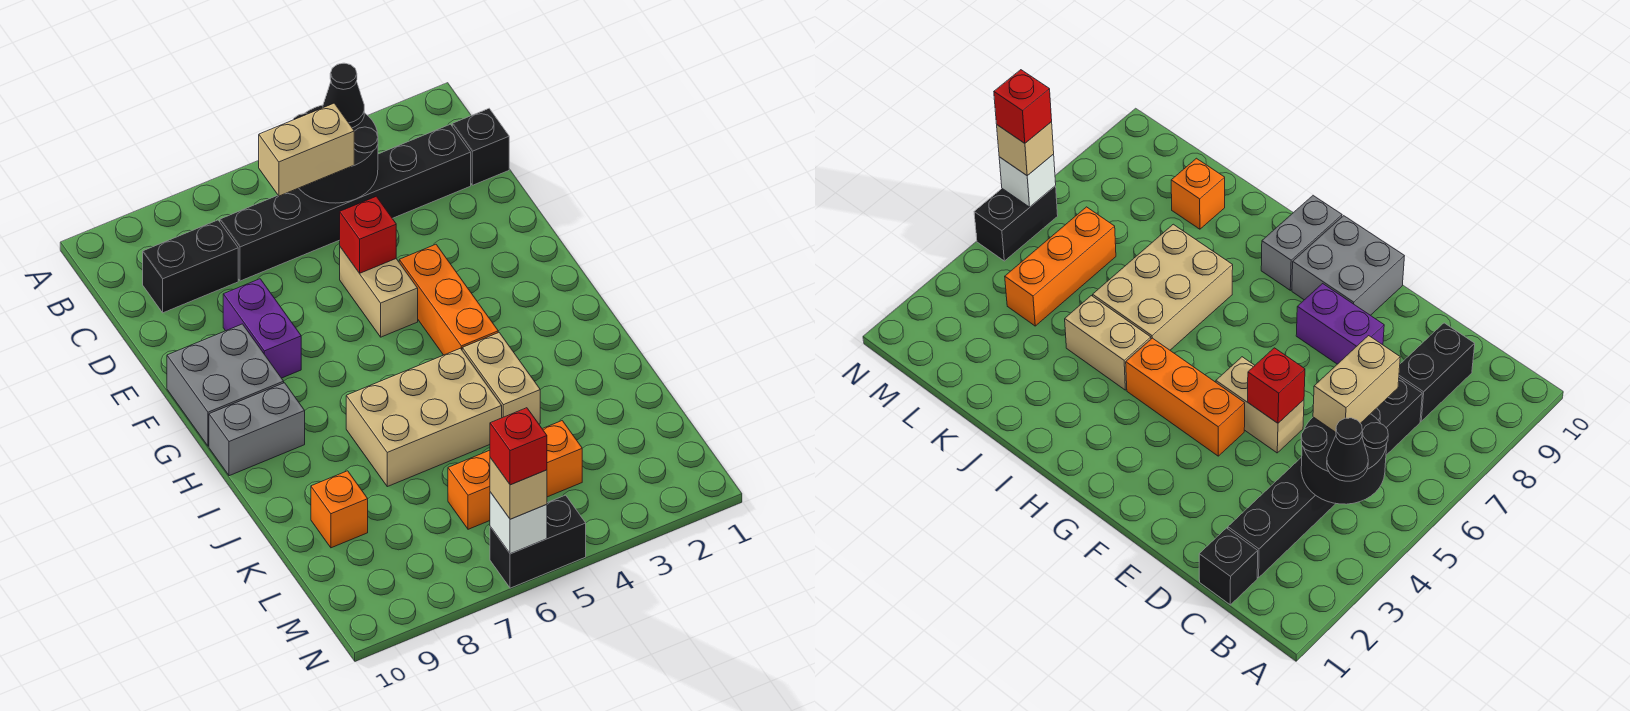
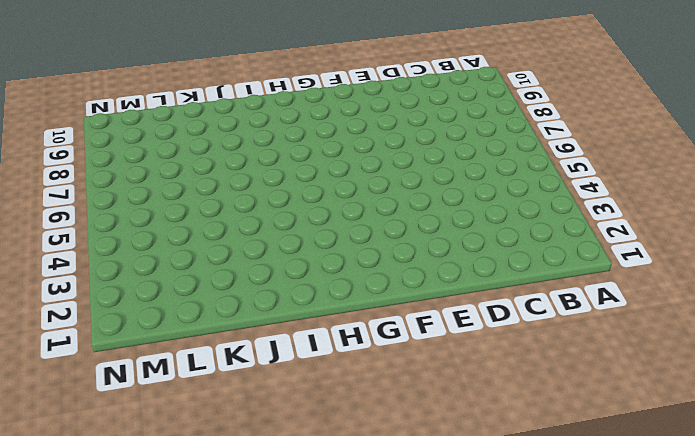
none -> black 1x1 brick [452,109,509,185]
none -> black 1x6 brick [220,124,471,281]
none -> black 1x2 brick [143,220,238,313]

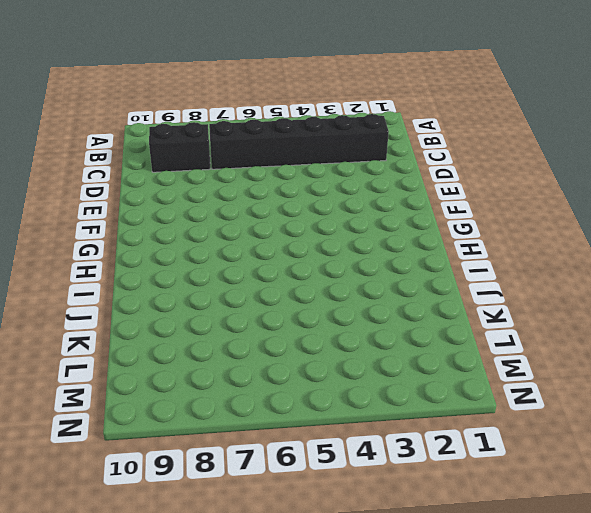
none -> black 1x1 brick [452,109,509,185]
none -> tan 1x2 brick [340,247,418,337]
none -> purple 1x2 brick [223,279,301,378]

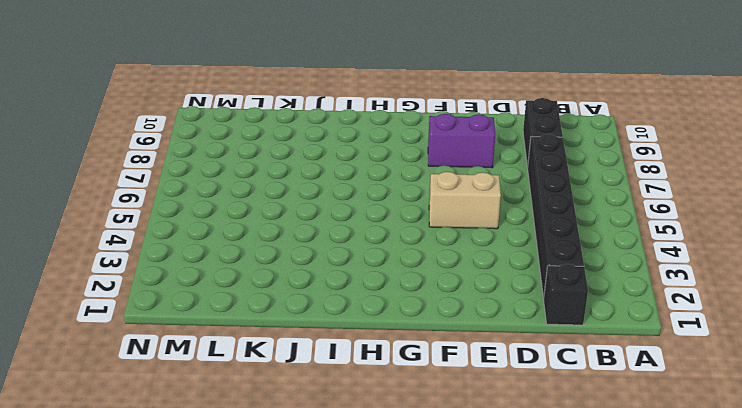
none -> orange 1x3 brick [399,244,498,355]
none -> grey 2x2 brick [167,324,284,446]
none -> grey 1x2 brick [209,383,305,476]

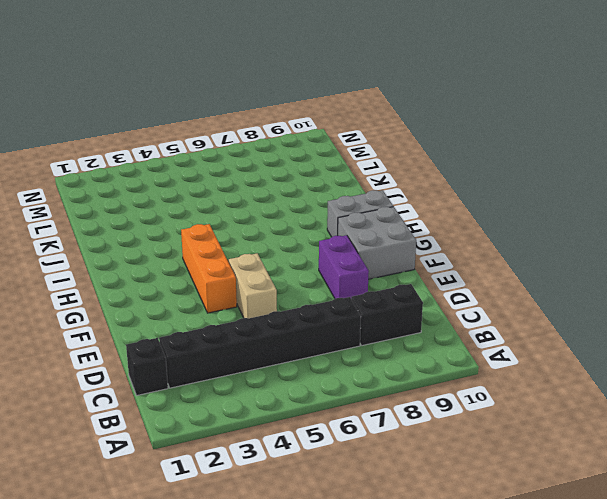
none -> tan 1x2 brick [462,332,540,424]
none -> tan 2x3 brick [346,348,502,487]
none -> orange 1x1 brick [311,471,368,548]

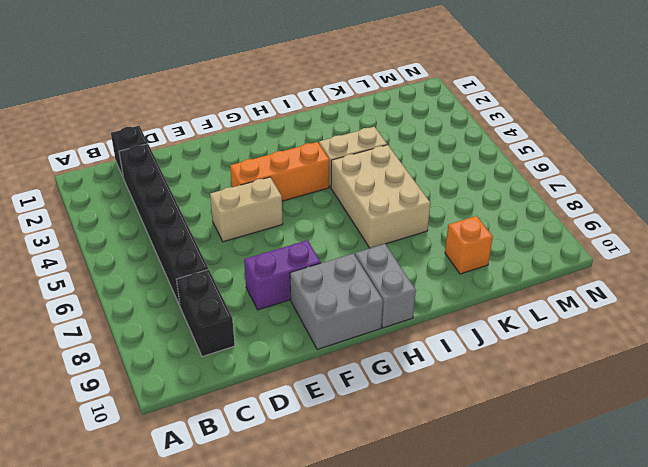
none -> orange 1x3 brick [448,421,582,529]
none -> black 1x2 brick [490,495,586,588]
none -> black 2x2 round brick [293,105,378,203]

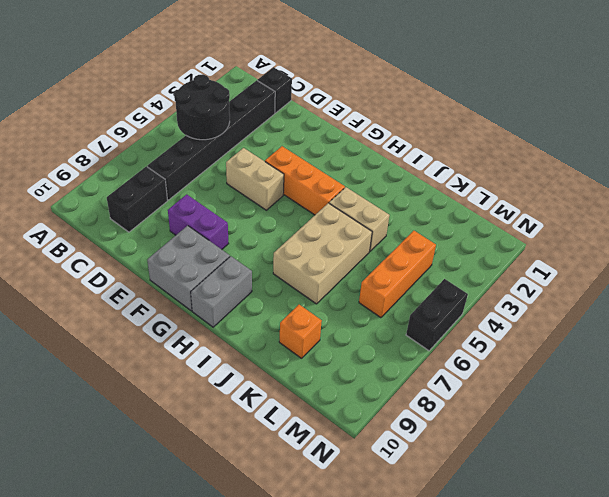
none -> red 1x1 brick [340,196,396,273]
none -> white 1x1 brick [490,492,547,554]
none -> black 1x1 cone [323,63,364,128]

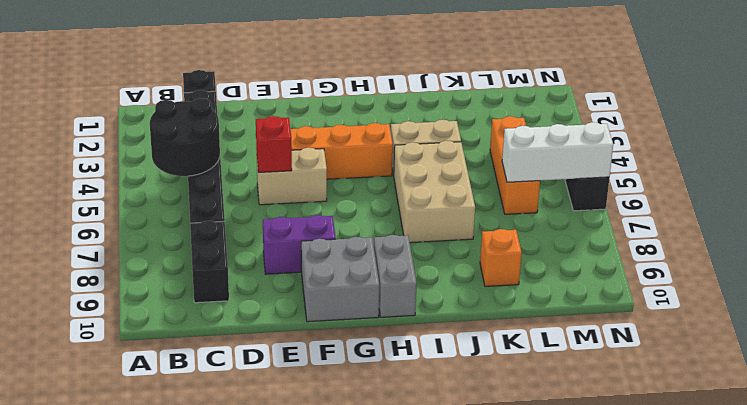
white 1x3 brick [502,122,613,182] -> white 1x1 brick [490,492,547,554]
none -> black 1x1 cone [323,63,364,128]
none -> tan 1x2 brick [259,103,354,196]
none -> tan 1x1 brick [490,458,547,519]

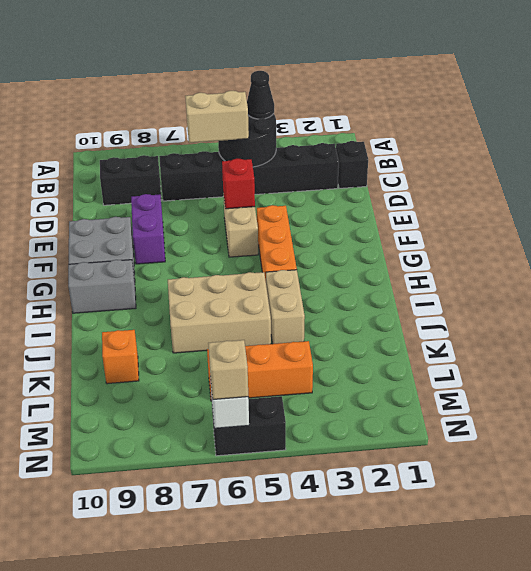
none -> red 1x1 brick [490,408,547,485]

